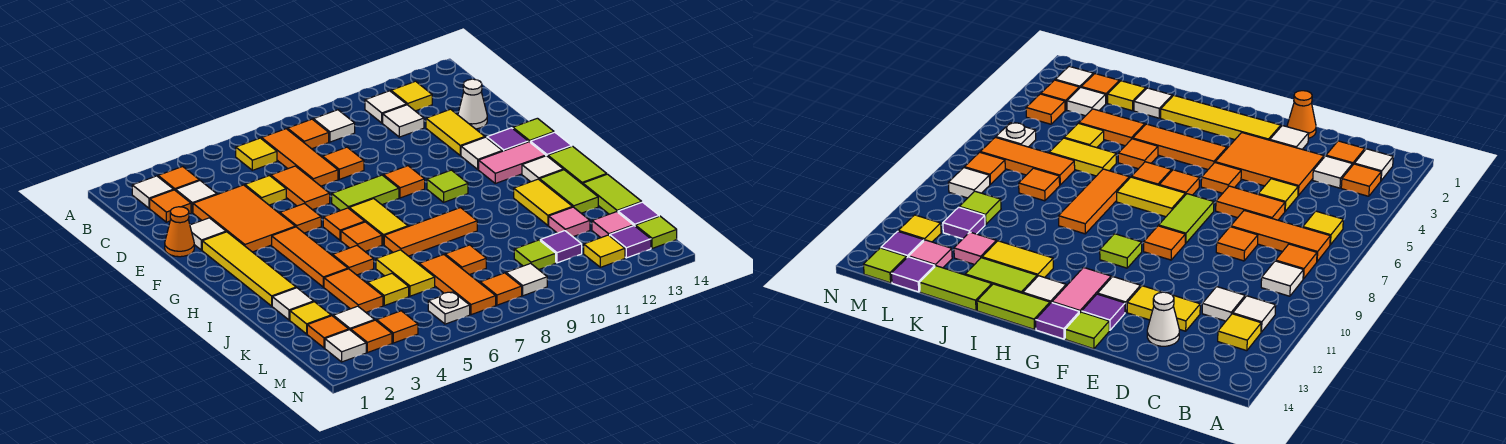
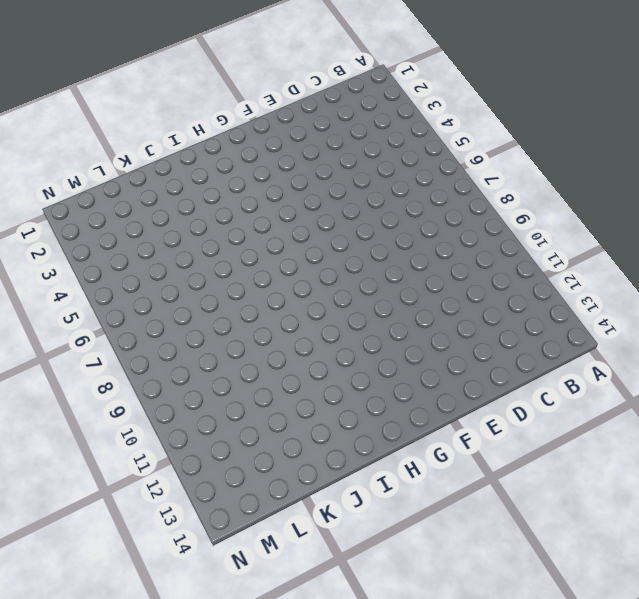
none -> white 1x1 tile [132,176,174,208]
none -> orange 1x1 tile [158,167,199,191]
none -> yellow 1x1 tile [236,138,277,170]
none -> orange 1x3 tile [262,129,338,186]

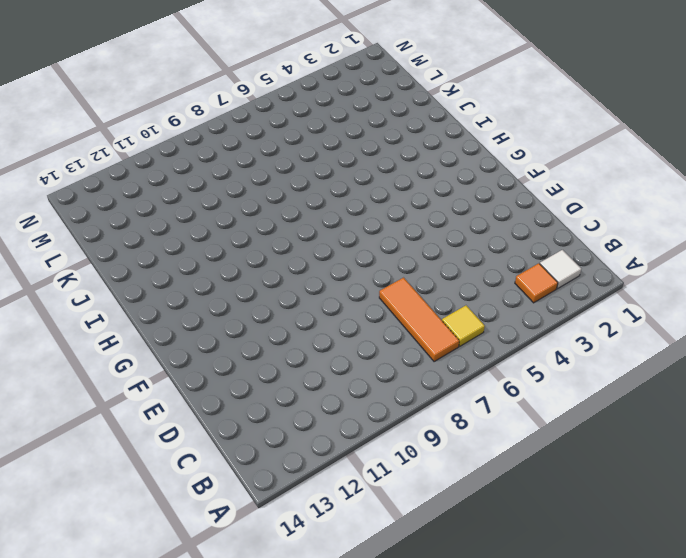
none -> orange 1x1 tile [288,119,329,149]
none -> white 1x1 tile [313,110,355,142]
none -> white 1x1 tile [365,91,406,123]
none -> yellow 1x1 tile [391,81,432,111]

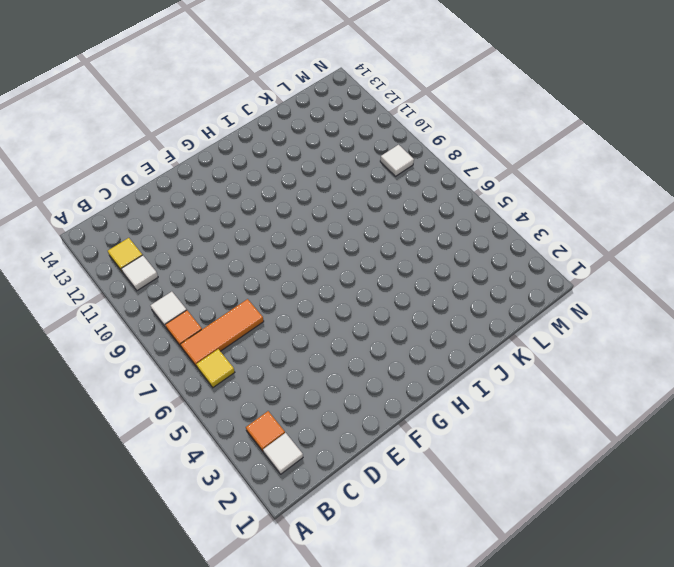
none -> orange 1x1 tile [150,190,191,222]
none -> white 1x1 tile [176,181,217,213]
none -> white 1x1 tile [383,105,424,137]
none -> orange 2x3 tile [193,185,295,252]

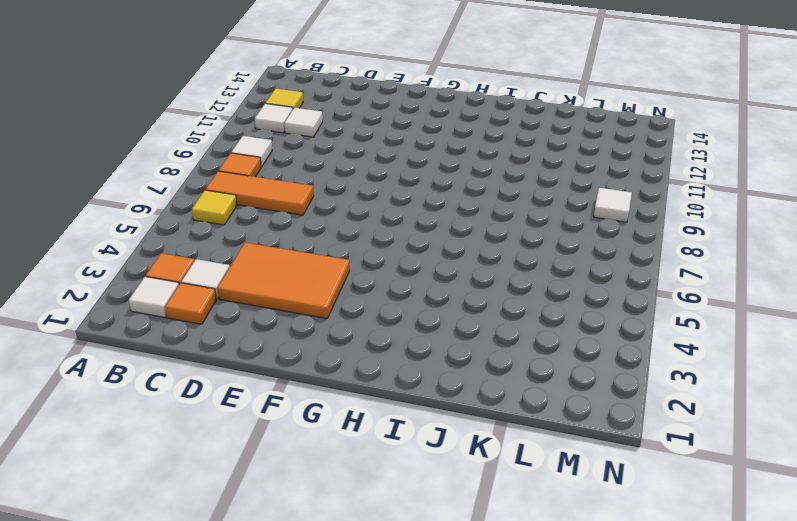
none -> yellow 1x1 tile [245,176,286,205]
none -> orange 1x2 tile [271,166,330,210]
none -> orange 1x1 tile [323,147,364,179]
none -> yellow 1x2 tile [426,109,485,156]

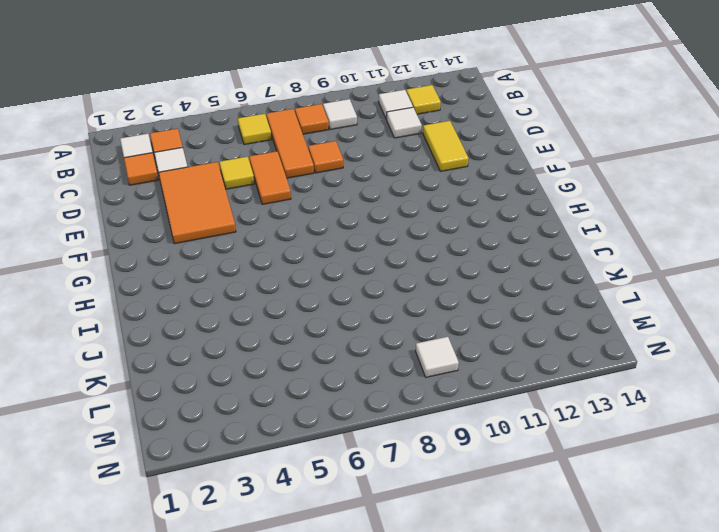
none -> white 1x1 cone [458,79,487,129]
none -> orange 1x1 cone [165,207,194,257]
none -> white 1x1 tile [190,218,226,250]
none -> yellow 1x4 tile [202,232,296,306]

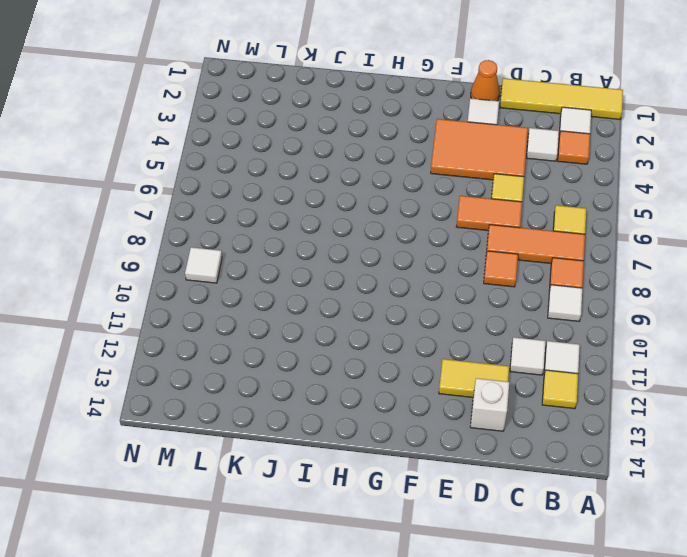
yellow 1x4 tile [500,78,623,119] -> yellow 1x4 tile moved to [202,232,296,306]
white 1x1 brick [470,378,509,431] -> white 1x1 cone [458,79,487,129]
none -> orange 1x1 tile [150,190,191,222]
none -> orange 1x1 tile [280,204,321,233]
none -> lime 1x2 tile [332,175,399,211]
none -> orange 1x1 tile [383,166,425,198]

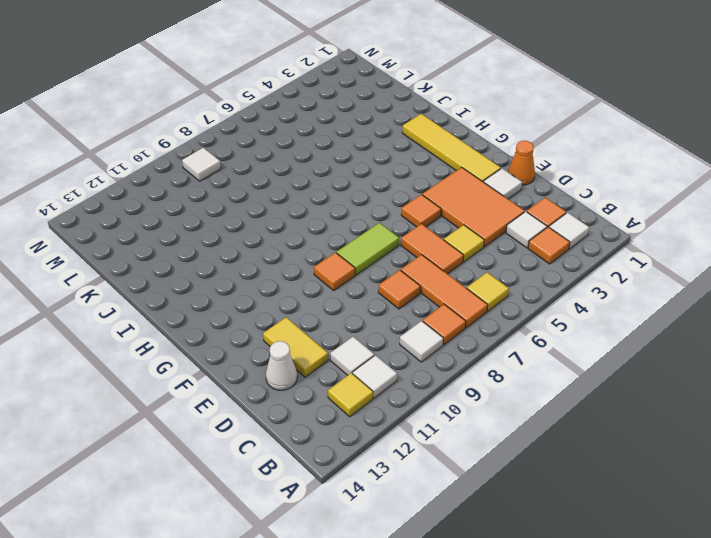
none -> white 1x1 tile [461,137,502,169]
none -> purple 1x1 tile [487,128,528,151]
none -> lime 1x1 tile [513,118,554,142]
none -> orange 1x3 tile [272,227,348,287]

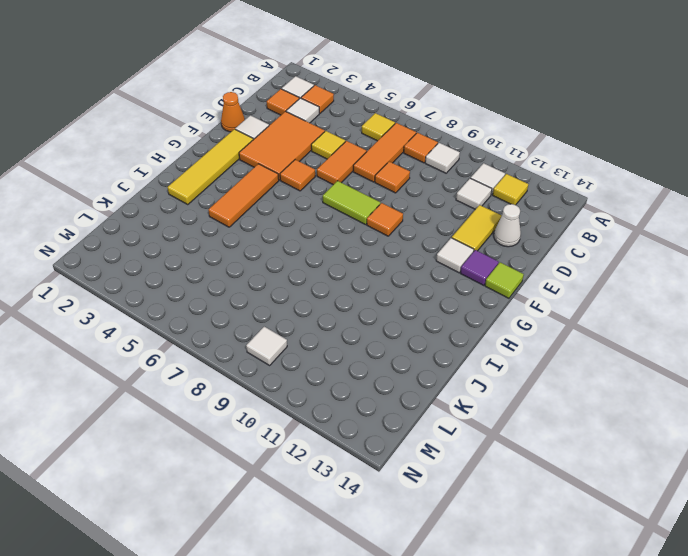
none -> orange 1x1 tile [323,208,365,240]
none -> yellow 1x2 tile [349,199,408,245]
none -> lime 1x1 tile [427,170,468,202]
none -> pink 1x2 tile [479,142,546,183]

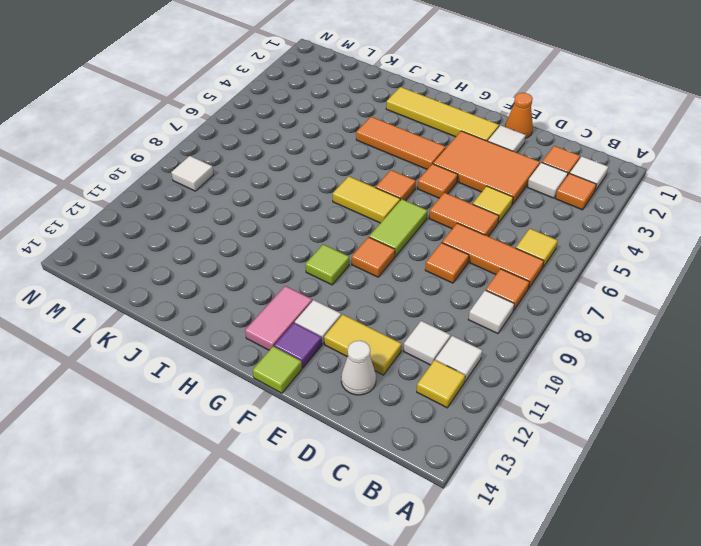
none -> purple 1x1 tile [530,132,572,156]
none -> orange 1x1 tile [341,222,382,251]
none -> white 1x1 tile [522,156,563,182]
none -> lime 1x2 tile [548,146,607,184]

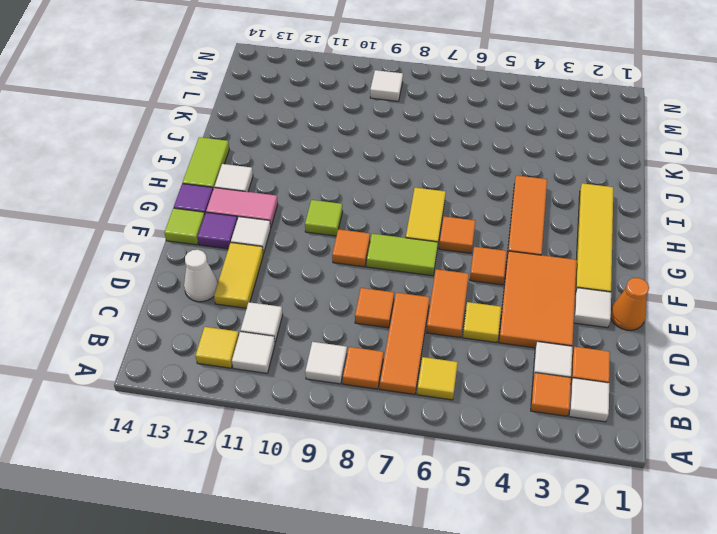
none -> orange 1x1 tile [341,222,382,251]
none -> orange 1x1 tile [332,246,374,275]
none -> orange 1x3 tile [384,208,477,256]
none -> yellow 1x2 tile [514,179,572,225]

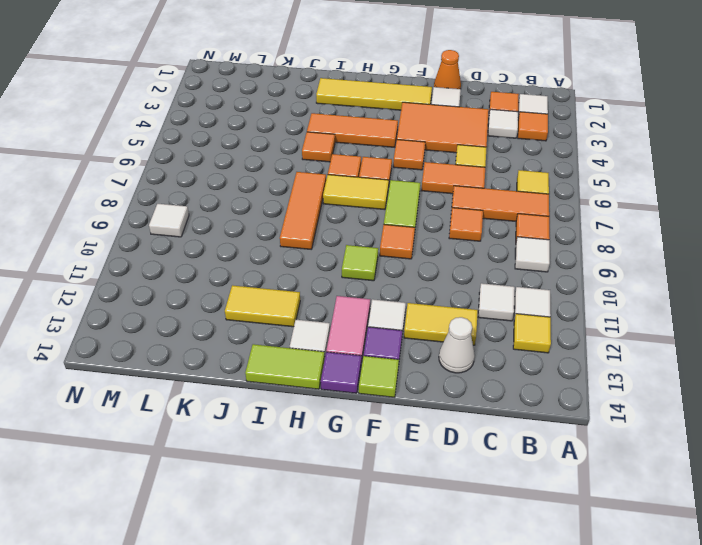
none -> lime 1x2 tile [540,170,598,213]
none -> white 1x1 tile [272,288,314,320]
none -> orange 1x2 tile [324,269,383,312]
none -> yellow 1x2 tile [376,250,435,296]

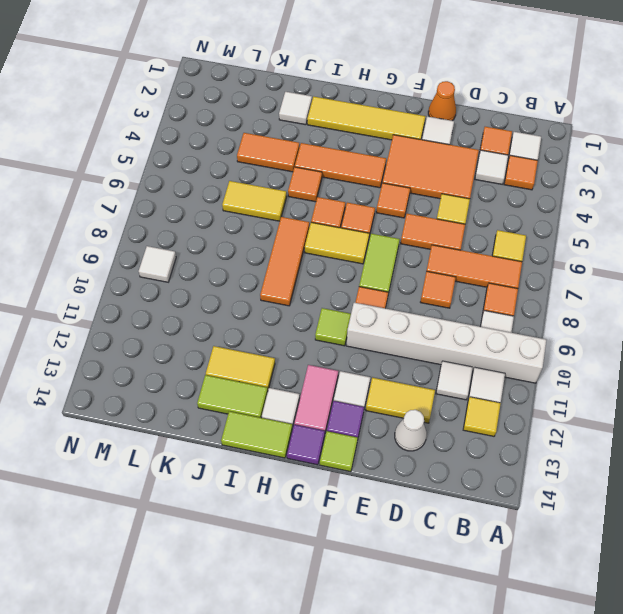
white 1x6 brick [346,303,546,383] -> none
none -> lime 1x2 tile [583,174,642,214]
none -> yellow 1x1 tile [290,302,331,334]
none -> yellow 1x1 tile [368,274,409,306]
none -> orange 1x3 tile [419,255,496,315]

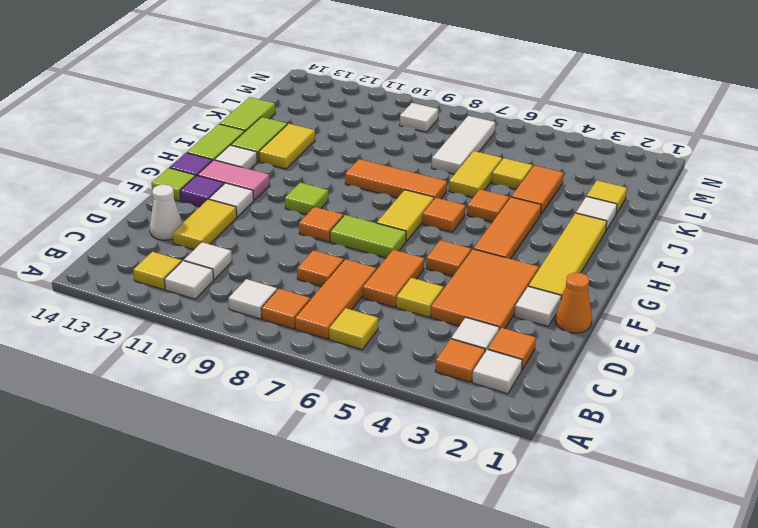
white 1x3 tile [432,116,495,174] -> orange 1x3 tile [419,255,496,315]
none -> orange 1x1 tile [323,208,365,240]
none -> orange 1x1 tile [445,245,486,275]
none -> pink 1x1 tile [549,207,590,237]
none -> orange 1x1 tile [307,316,349,348]

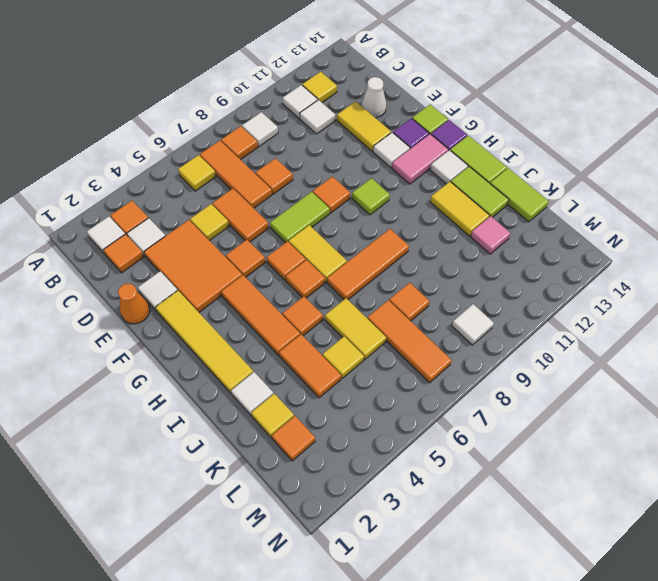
none -> white 1x1 tile [333,306,374,330]
none -> lime 1x1 tile [514,240,556,270]
none -> purple 1x1 tile [540,231,582,263]
none -> pink 1x1 tile [592,212,633,238]

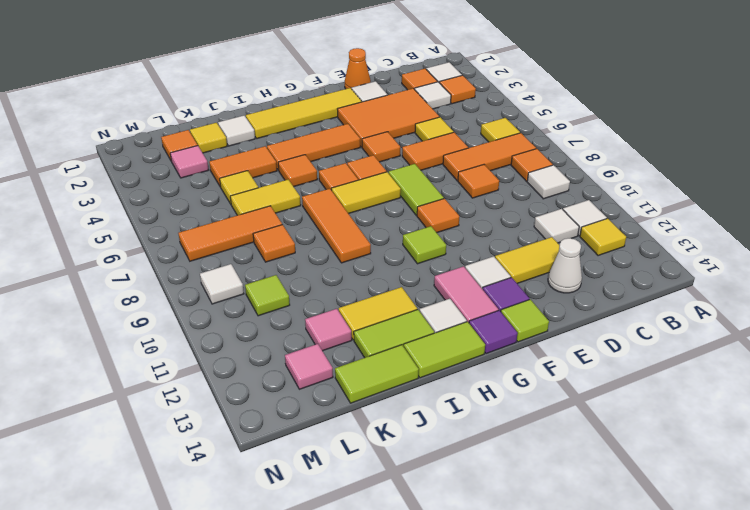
pink 1x1 tile [170,146,208,178] -> white 1x1 tile [333,306,374,330]
none -> purple 1x1 tile [540,231,582,263]
none -> purple 1x1 tile [618,202,659,226]
none -> white 1x1 tile [325,330,366,362]
none -> orange 1x1 tile [351,320,392,353]

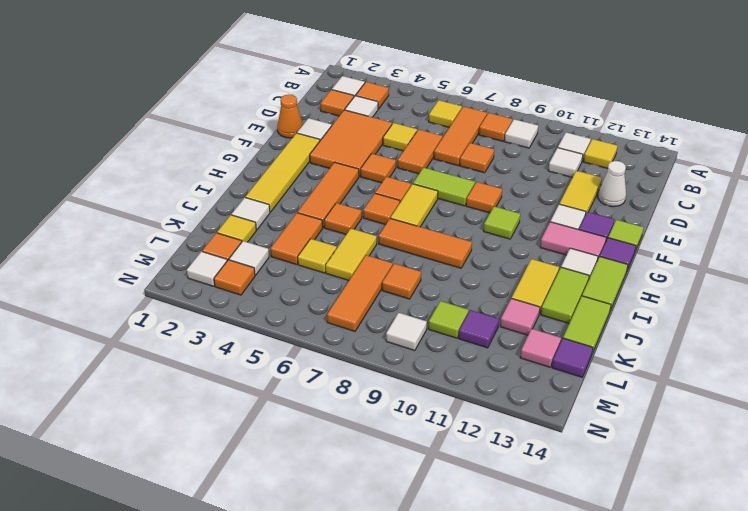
none -> orange 1x1 tile [377,311,418,343]
none -> white 1x1 plate [428,292,470,324]
none -> orange 1x1 tile [480,273,522,305]
none -> yellow 1x1 tile [584,235,625,267]

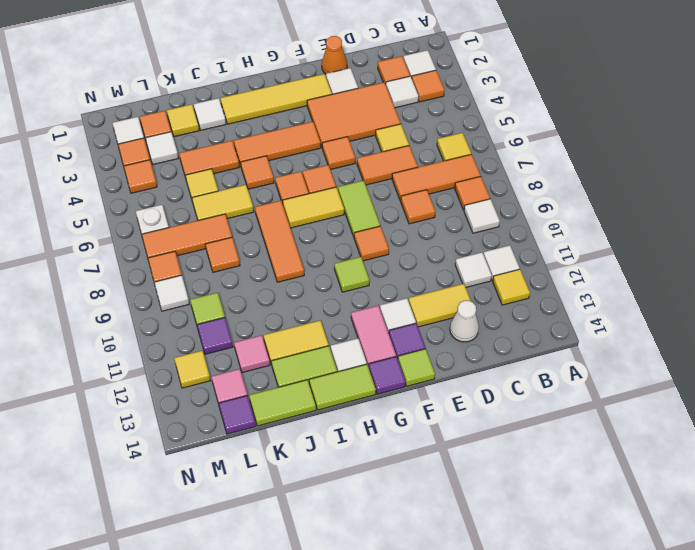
none -> purple 1x1 tile [610,226,651,258]
none -> lime 1x1 tile [635,216,677,248]

